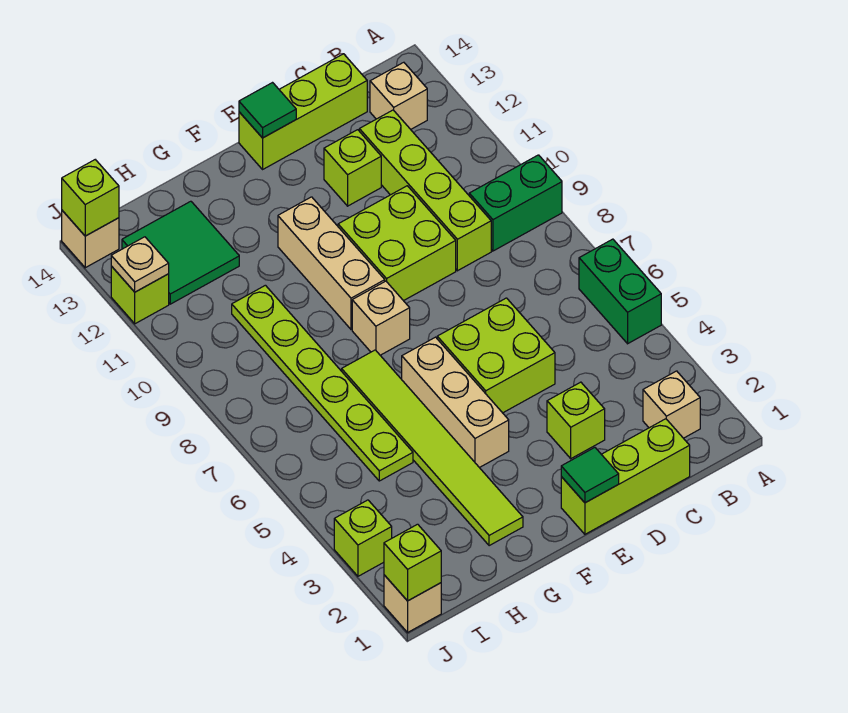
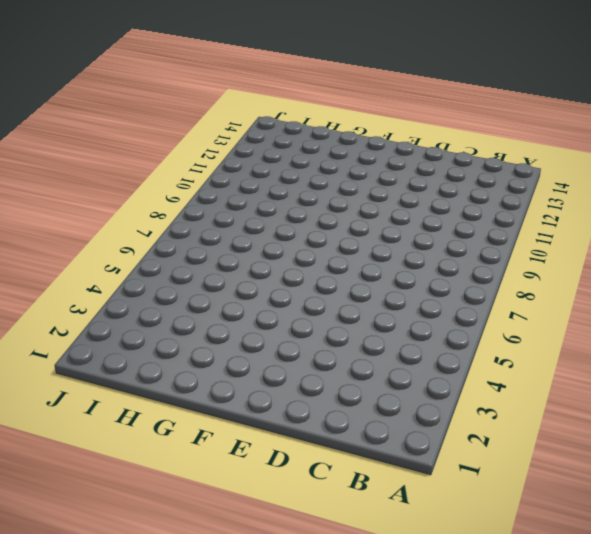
none -> green 1x2 brick [579,239,661,344]
none -> green 1x2 brick [469,155,562,251]
none -> tan 1x1 brick [643,371,700,438]

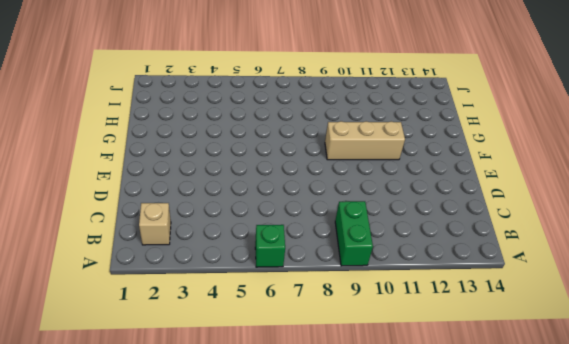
green 1x1 brick [255,225,285,267] -> green 1x2 brick [579,239,661,344]
none -> tan 1x1 brick [370,62,427,129]
none -> lime 1x3 brick [561,419,690,534]
none -> lime 1x4 brick [359,110,491,271]

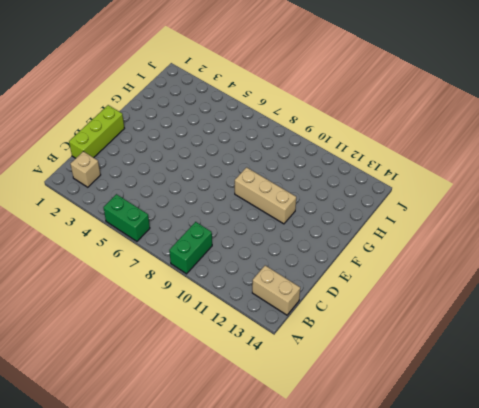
tan 1x2 brick [252,265,300,315] -> tan 1x1 brick [370,62,427,129]
none -> lime 1x4 brick [359,110,491,271]
none -> lime 1x3 brick [239,54,367,169]
none -> lime 1x1 brick [547,382,605,459]

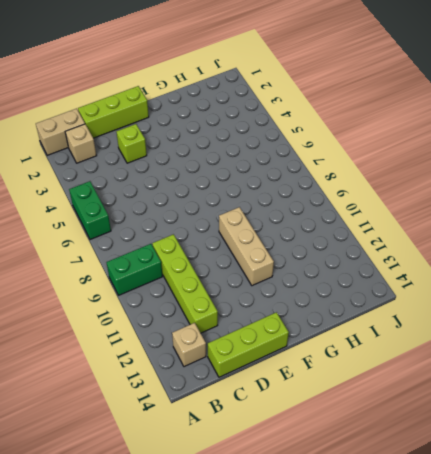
tan 1x2 brick [36,109,85,155] -> none
none -> lime 2x2 brick [437,298,555,413]
none -> lime 2x2 brick [338,186,456,301]
none -> lime 1x1 brick [324,130,381,206]

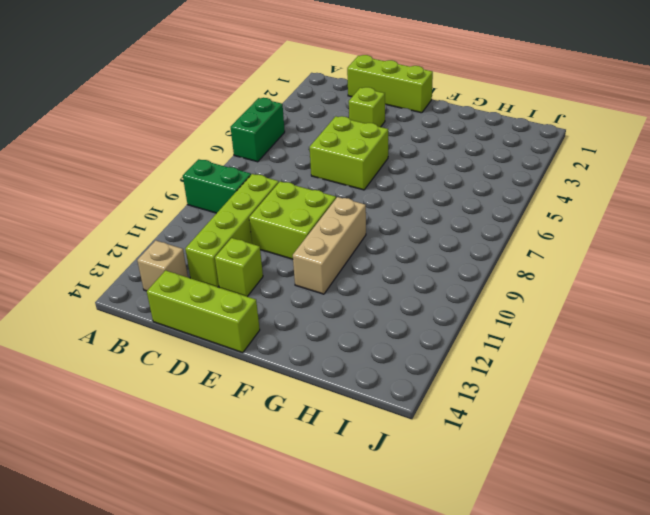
none -> tan 1x1 brick [643,371,700,438]
none -> tan 1x3 brick [402,337,509,468]
none -> tan 1x1 brick [352,281,410,355]

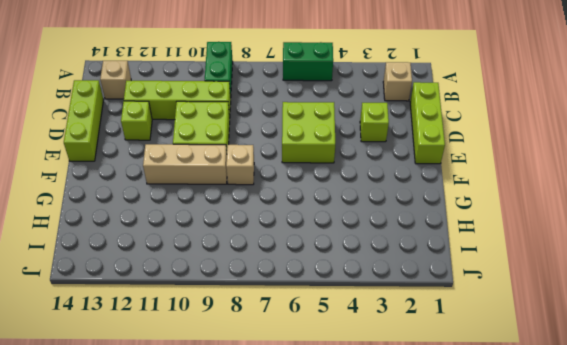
none -> tan 1x3 brick [402,337,509,468]
none -> lime 1x6 tile [342,350,523,546]
none -> lime 1x6 plate [232,285,413,481]

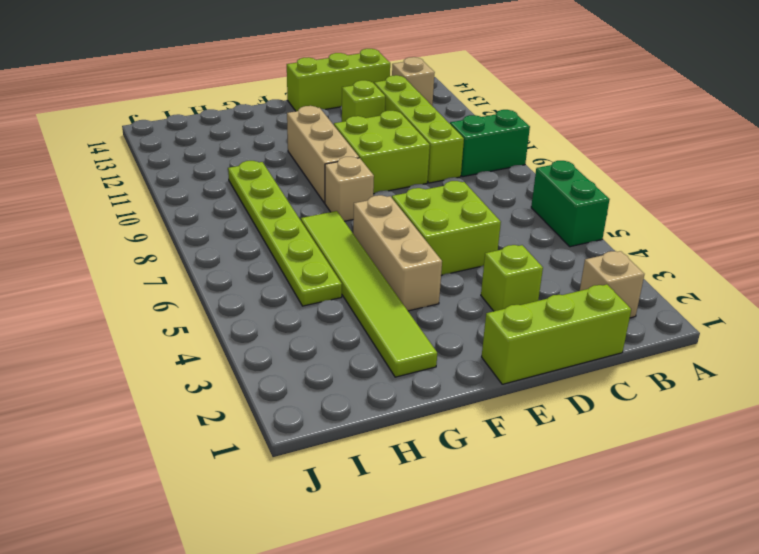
none -> green 2x2 tile [122,201,239,304]
none -> tan 1x1 brick [384,575,441,632]
none -> lime 1x1 brick [334,500,392,576]

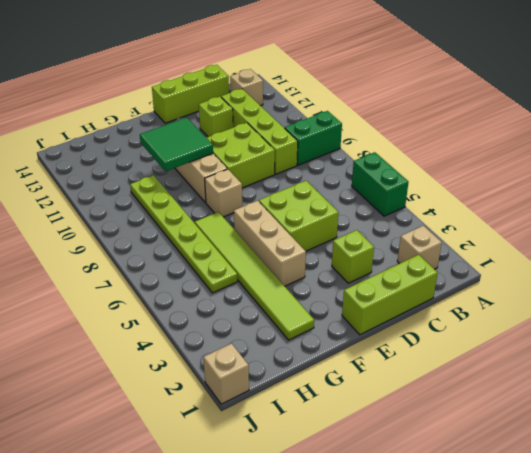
green 2x2 tile [140,117,213,171] -> green 2x2 tile moved to [122,201,239,304]
none -> lime 1x1 brick [334,500,392,576]
none -> lime 1x1 brick [111,266,169,324]
none -> tan 1x1 brick [62,211,119,268]

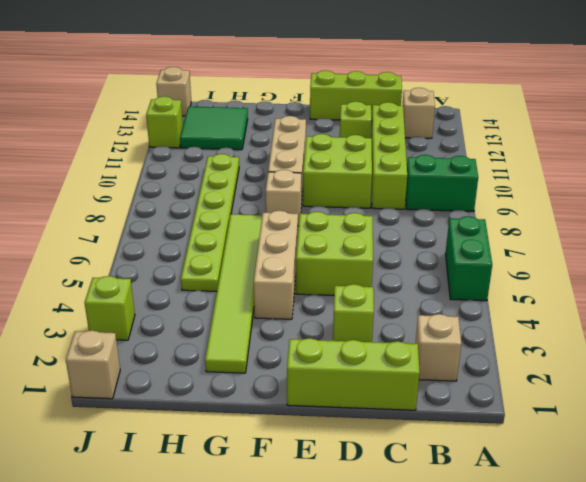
none -> green 1x1 tile [561,448,619,503]
none -> green 1x1 tile [239,83,296,138]
none -> lime 1x1 brick [384,524,441,601]

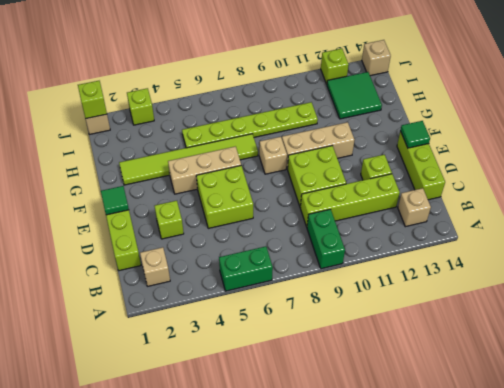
none -> tan 1x1 plate [111,237,169,292]
none -> lime 1x1 brick [62,160,119,236]

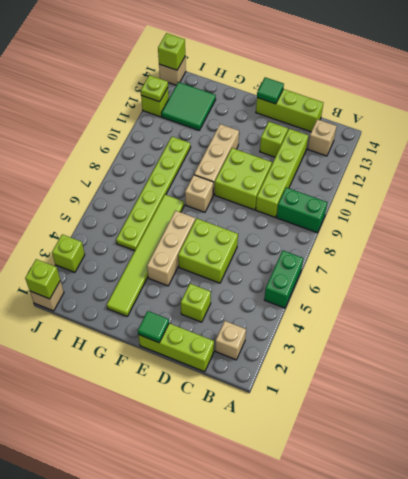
lime 1x1 plate [141,75,168,102] -> tan 1x1 plate [111,237,169,292]

